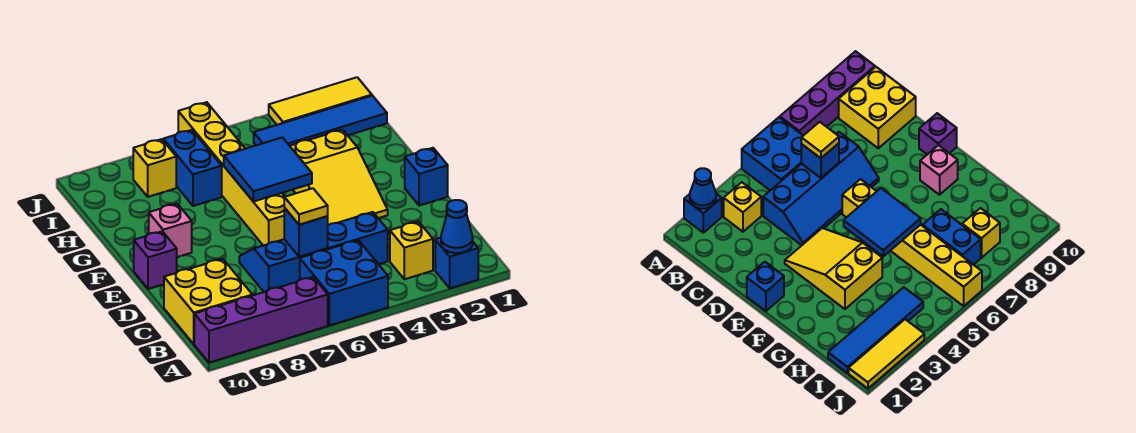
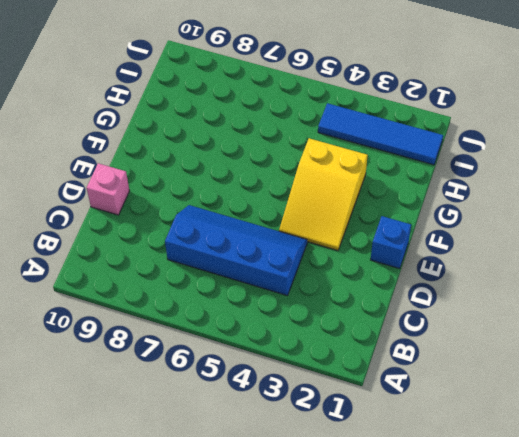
pink 1x1 brick [87,163,130,215] -> pink 1x1 brick moved to [149,204,192,257]
none -> blue 1x1 brick [435,238,478,288]
none -> blue 2x2 brick [300,240,388,325]
none -> purple 1x4 brick [194,277,328,363]

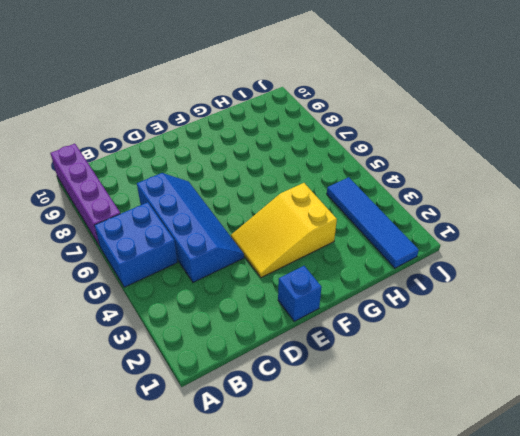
none -> blue 1x1 brick [435,238,478,288]
none -> yellow 1x1 brick [390,222,433,279]
none -> yellow 2x2 brick [164,259,252,344]

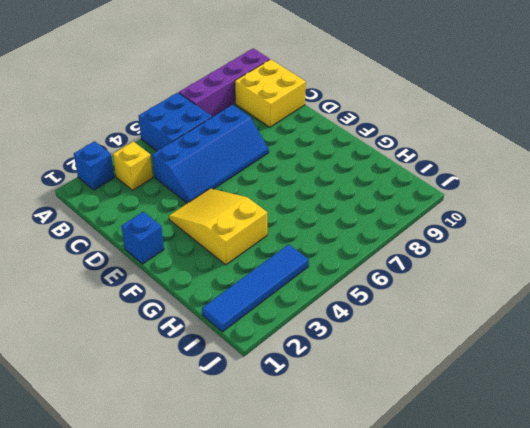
none -> yellow 1x6 brick [178,102,285,246]
none -> purple 1x1 brick [134,231,177,289]
none -> pink 1x1 brick [149,204,192,257]

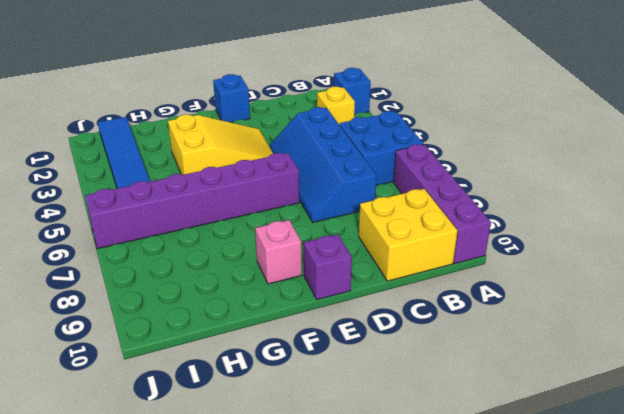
purple 1x6 brick [85,153,299,249] -> yellow 1x6 brick [178,102,285,246]
none -> blue 1x2 brick [163,130,222,206]
none -> yellow 1x1 brick [133,139,176,197]
none -> yellow 1x3 tile [269,77,372,125]

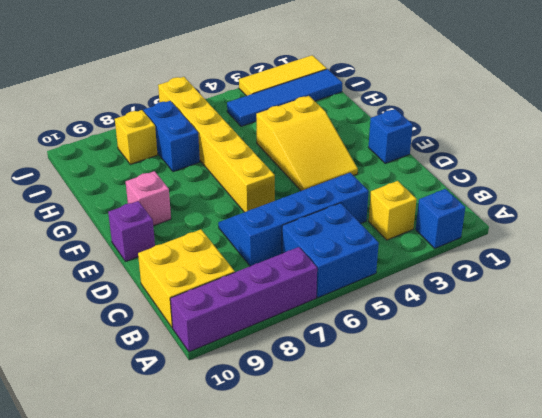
none -> blue 1x1 cone [441,200,473,253]
none -> blue 1x1 brick [284,208,328,257]
none -> blue 2x2 tile [224,137,312,202]

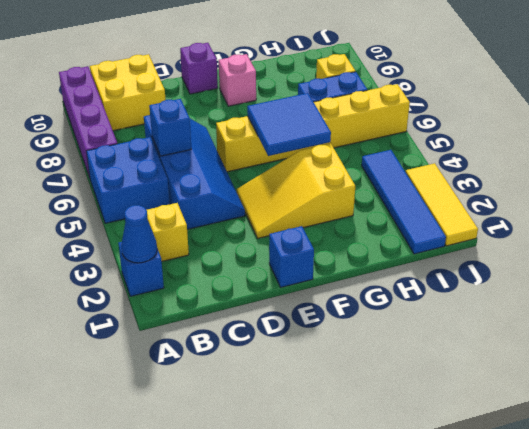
none -> yellow 1x1 tile [284,188,328,225]

